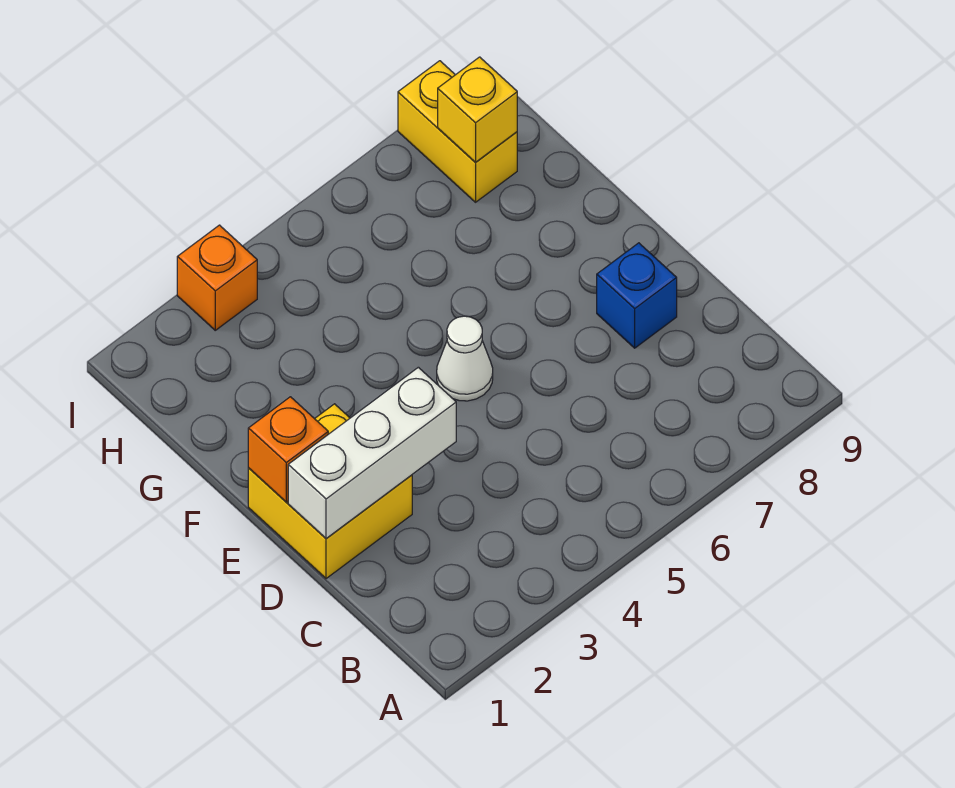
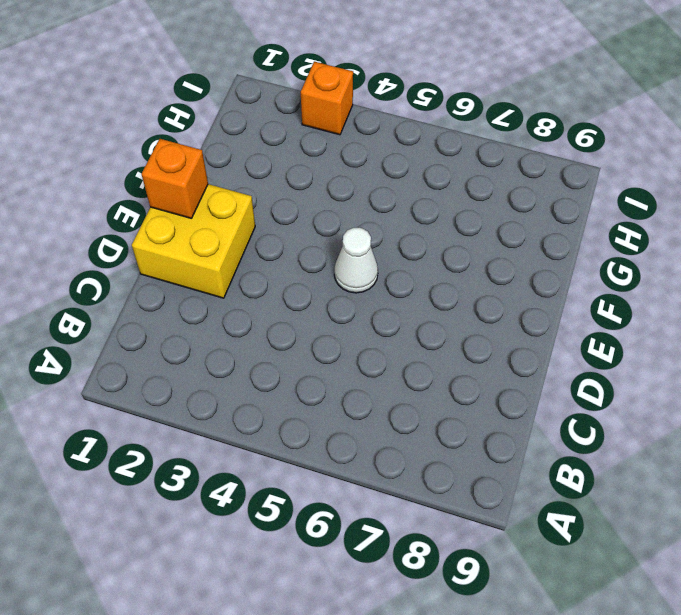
none -> blue 1x1 brick [597,243,677,348]
none -> yellow 1x2 brick [398,61,517,202]

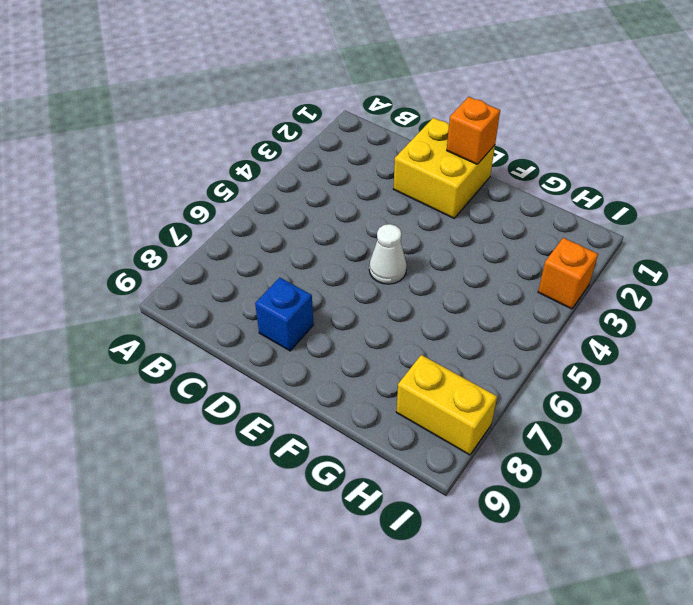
none -> white 1x3 brick [288,367,456,539]
none -> yellow 1x1 brick [438,57,517,163]

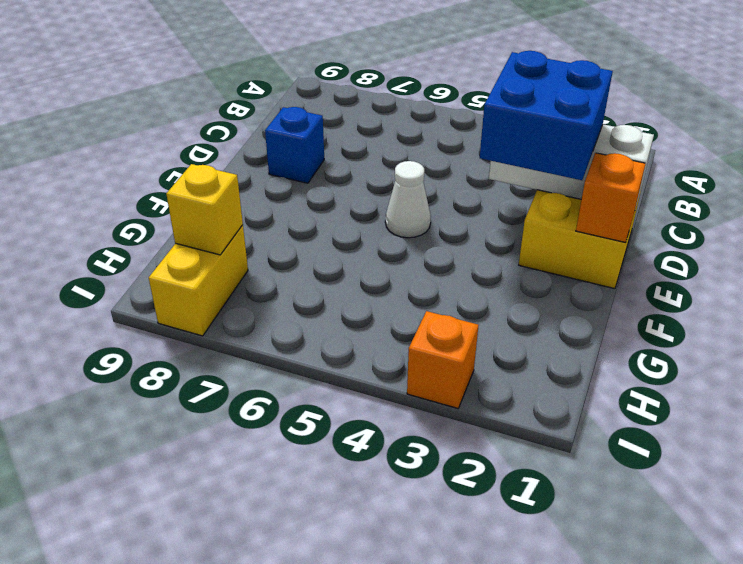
blue 2x2 brick [480,51,613,180] -> none

